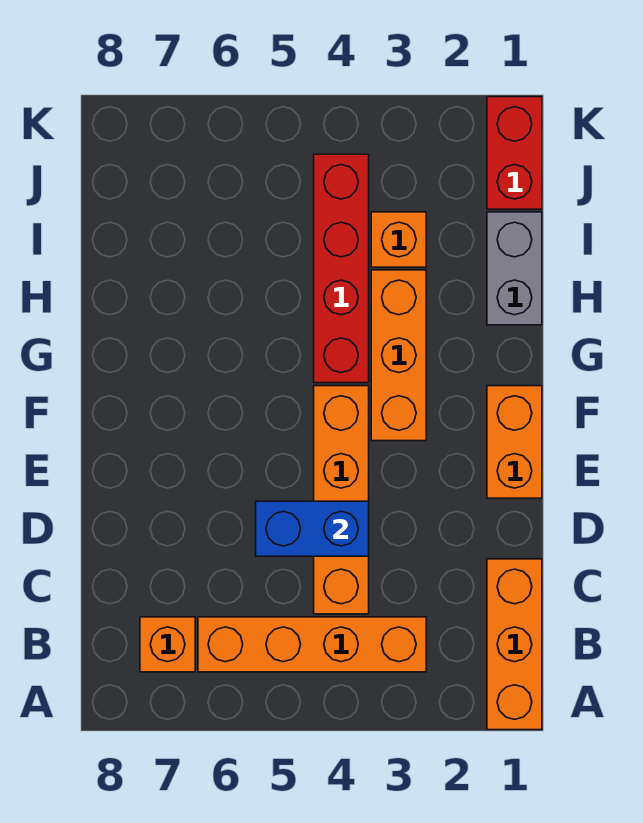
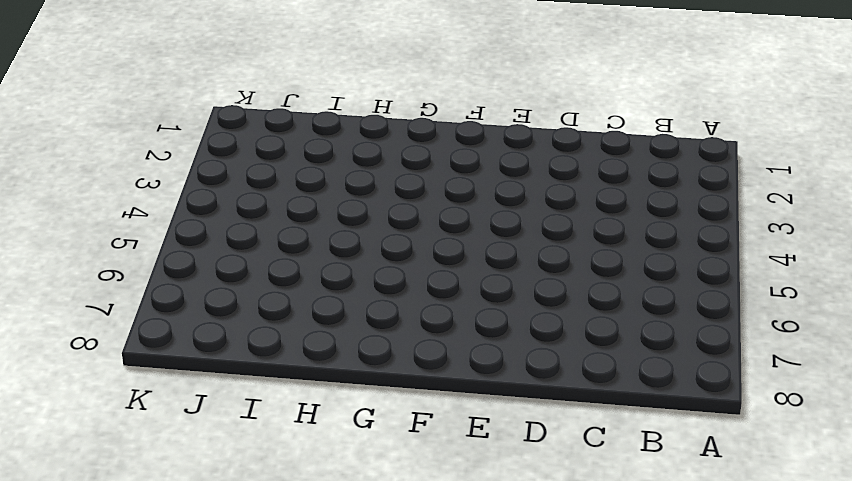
none -> orange 1x3 brick [487,559,542,730]
none -> orange 1x4 brick [198,617,426,672]

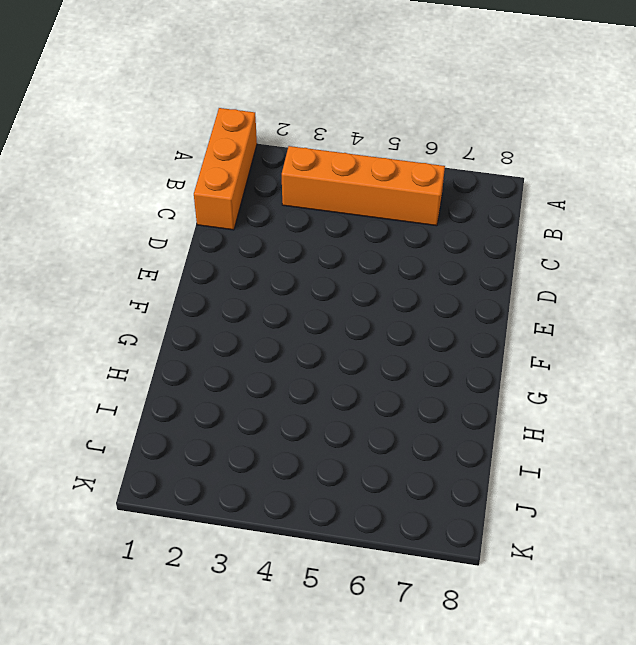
none -> orange 1x1 brick [140,617,195,672]
none -> orange 1x4 brick [314,386,369,614]

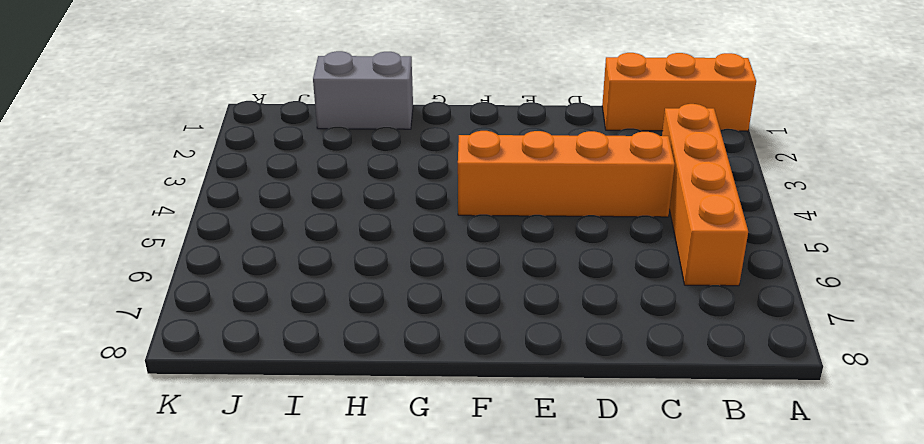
none -> orange 1x1 brick [140,617,195,672]
none -> orange 1x2 brick [487,386,542,498]

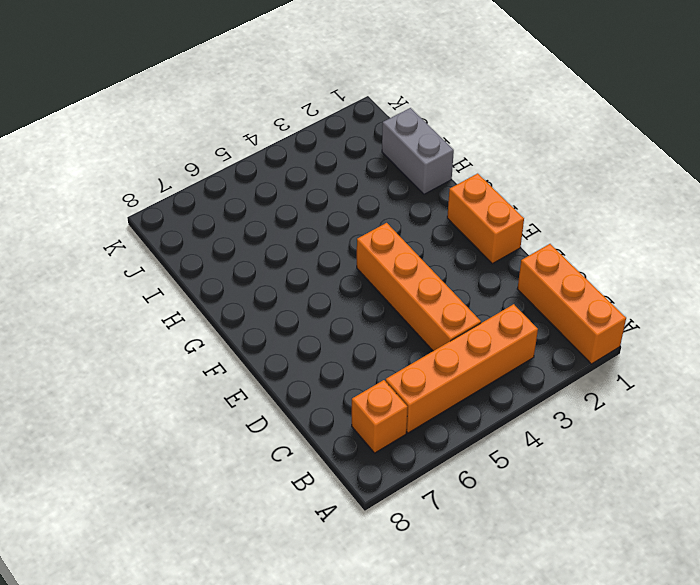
none -> orange 1x3 brick [371,270,426,441]
none -> red 1x4 brick [314,154,369,383]

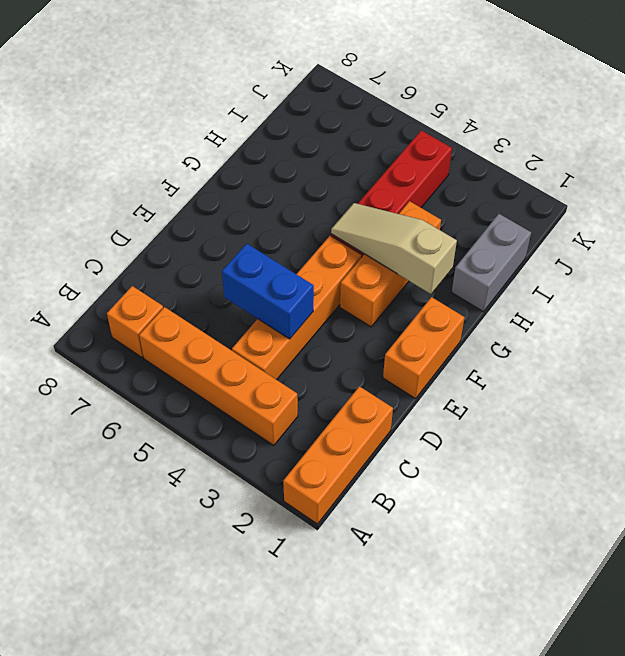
tan 1x3 slope [331,203,457,294] -> none
none -> orange 1x1 brick [371,212,426,267]
none -> red 1x2 brick [487,97,542,209]

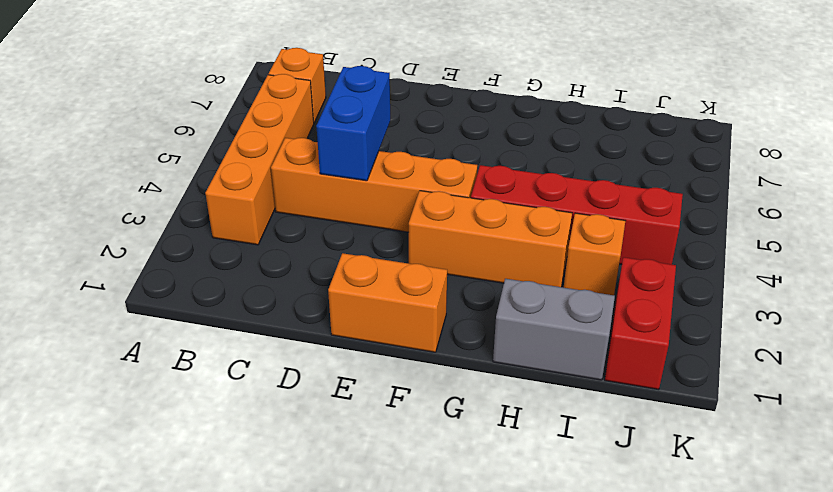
red 1x2 brick [605,257,676,390] -> red 1x2 brick turned to [487,97,542,209]
none -> orange 1x3 brick [487,559,542,730]

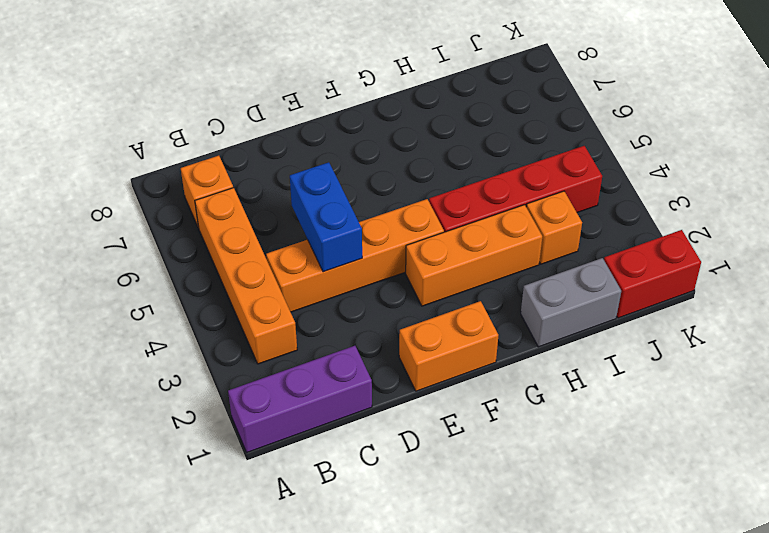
purple 1x3 brick [228,346,372,452] -> orange 1x3 brick [487,559,542,730]

